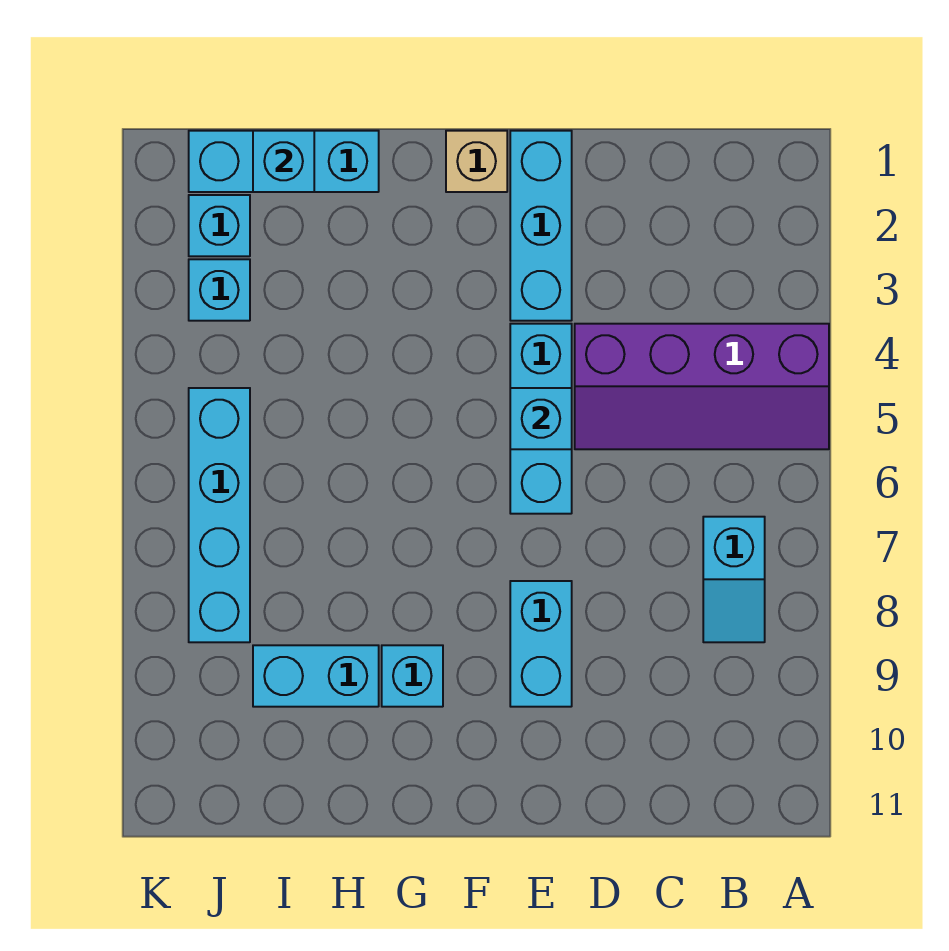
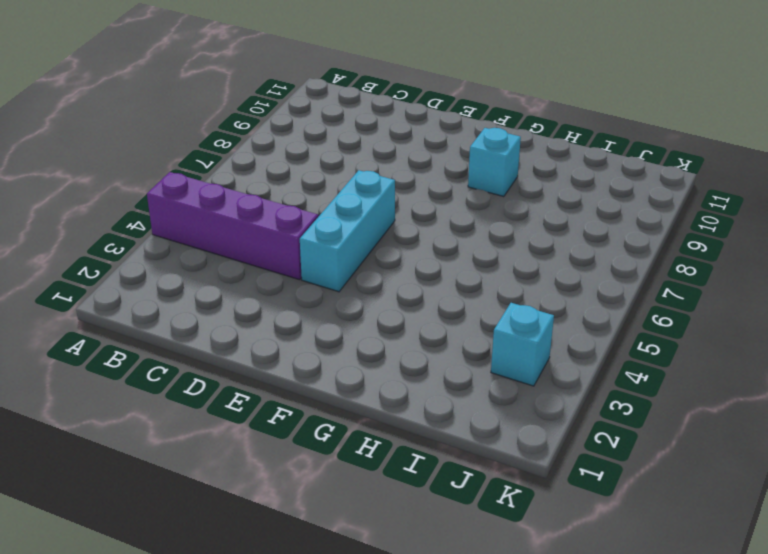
none -> cyan 1x2 slope [703,517,765,642]
none -> cyan 1x3 brick [510,131,572,321]
none -> cyan 1x2 brick [510,581,572,707]

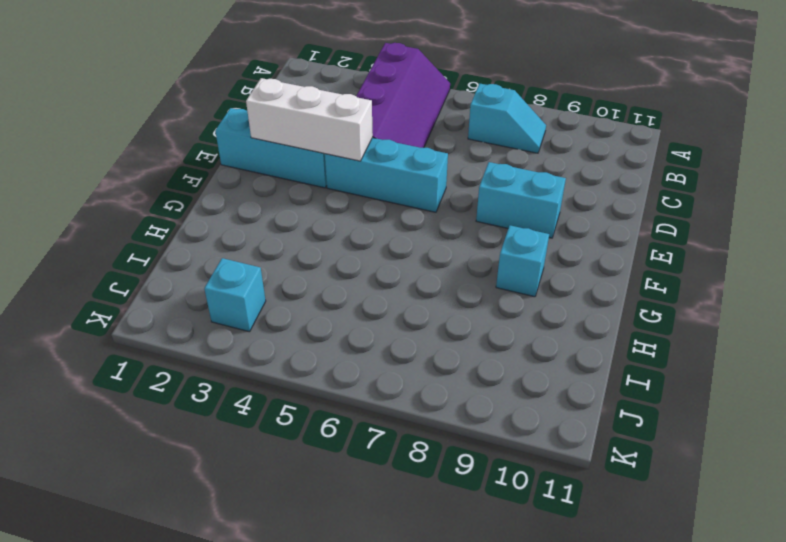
white 1x3 brick [246,78,373,161] -> none
none -> tan 1x1 brick [446,131,507,192]
none -> cyan 1x3 brick [189,131,379,192]
none -> cyan 1x2 brick [253,645,379,707]

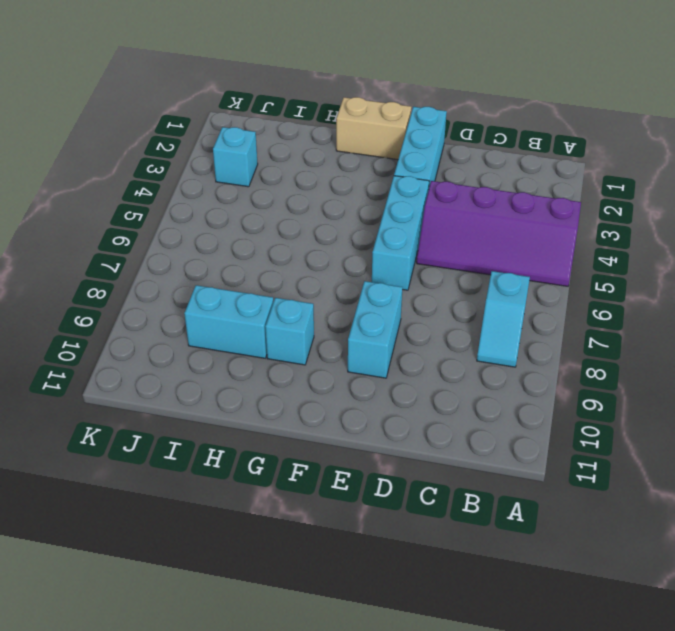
tan 1x2 brick [336,97,411,160] -> tan 1x1 brick [446,131,507,192]
none -> cyan 1x3 brick [189,131,379,192]
none -> cyan 1x1 brick [189,195,250,256]
none -> cyan 1x4 brick [189,388,250,642]

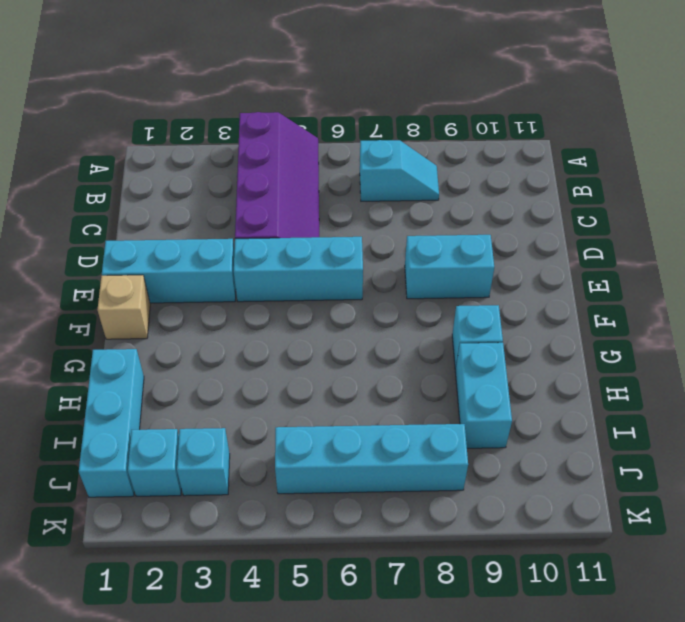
none -> cyan 1x1 brick [510,388,572,449]
none -> cyan 1x1 brick [253,131,314,192]

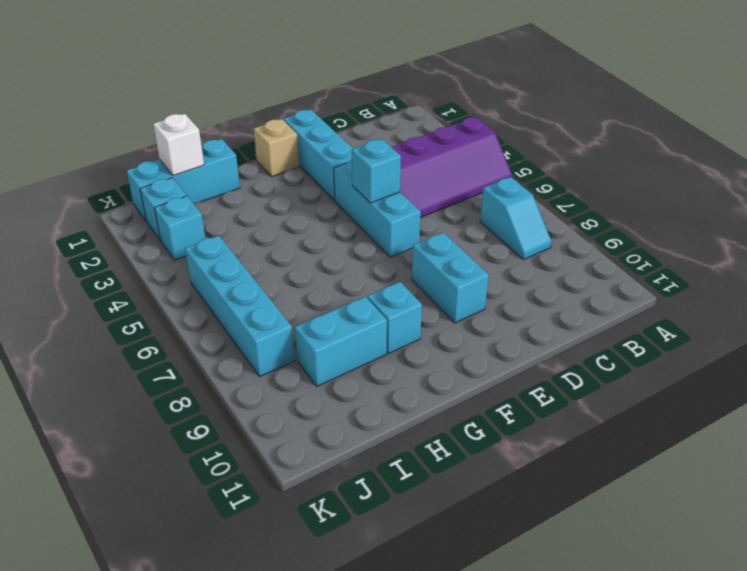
white 1x1 brick [153,114,204,176] -> cyan 1x1 brick [253,131,314,192]

